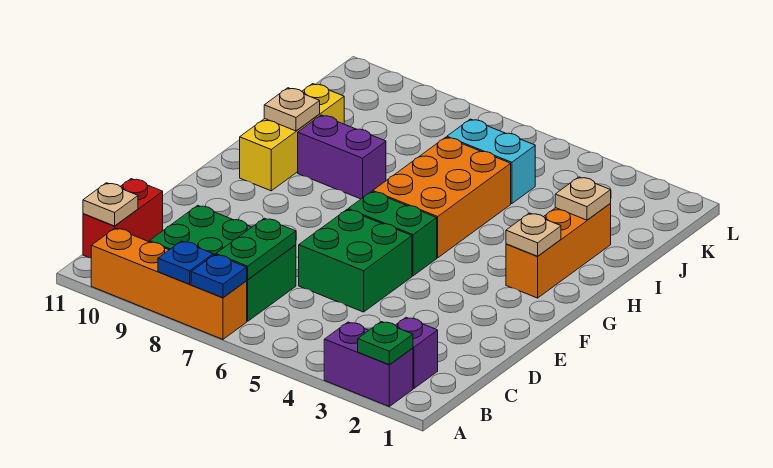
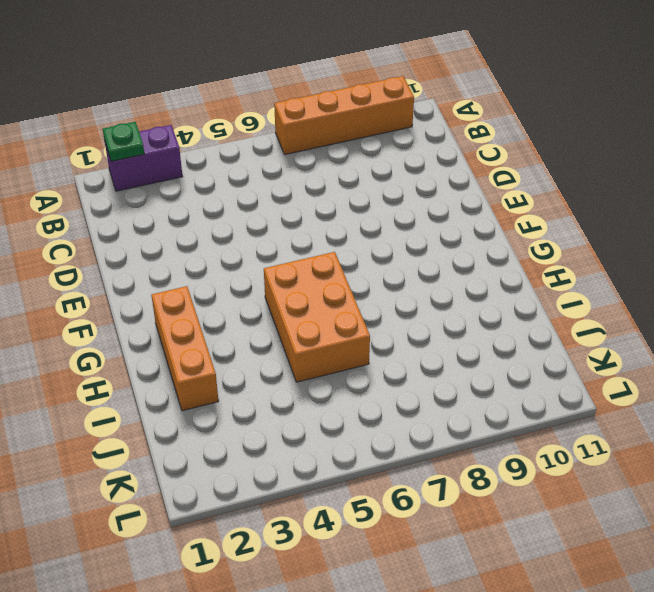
none -> purple 1x1 brick [396,317,438,388]
none -> green 2x3 brick [149,205,296,321]
none -> red 1x2 brick [83,179,163,258]

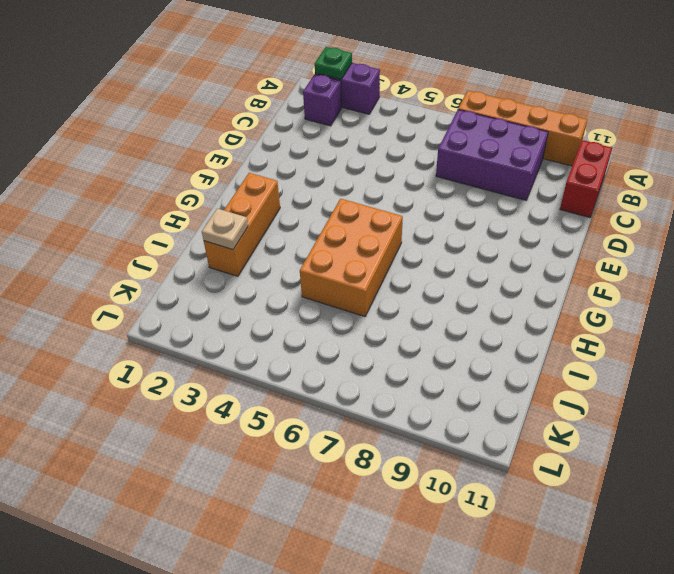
purple 2x3 brick [436,110,548,200] -> green 2x3 brick [149,205,296,321]
none -> green 2x2 brick [299,210,412,312]
none -> green 1x2 brick [348,191,437,276]
none -> yellow 1x3 brick [240,84,344,191]

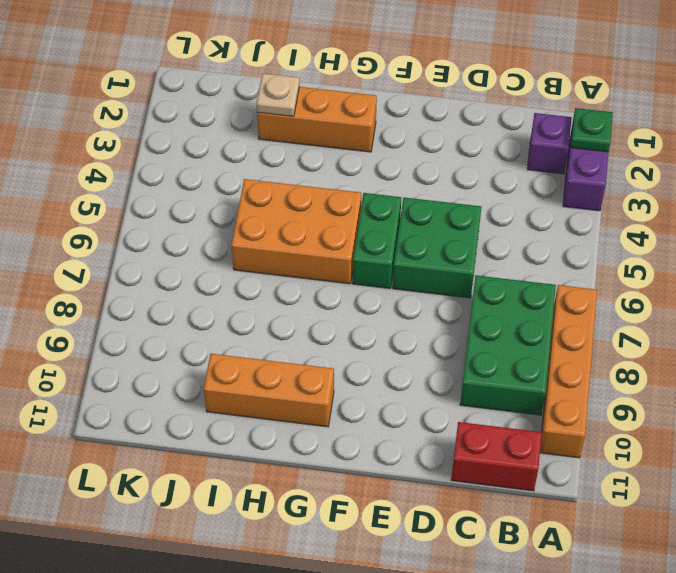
orange 1x3 brick [204,354,334,427] -> yellow 1x3 brick [240,84,344,191]
none -> purple 1x2 brick [298,115,386,199]
none -> cyan 1x2 brick [447,119,535,204]
none -> blue 1x1 plate [191,255,247,298]

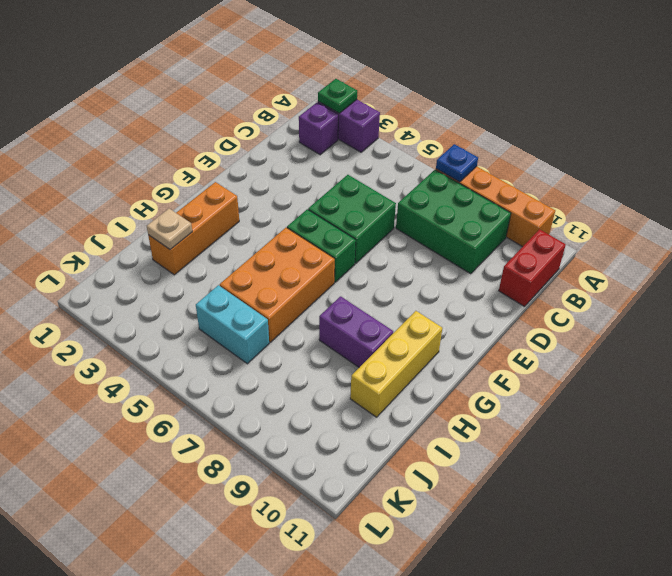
none -> blue 1x1 plate [158,241,213,284]
none -> green 1x2 plate [216,218,296,280]
none -> tan 1x1 plate [83,183,138,226]

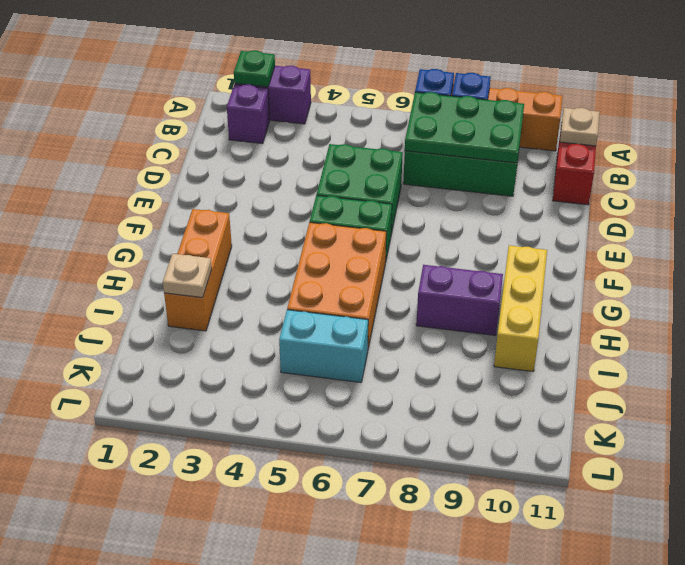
green 2x3 plate [405,92,524,163] -> green 1x2 plate [216,218,296,280]
none -> tan 1x1 plate [506,213,561,256]
none -> tan 1x1 plate [264,88,320,131]

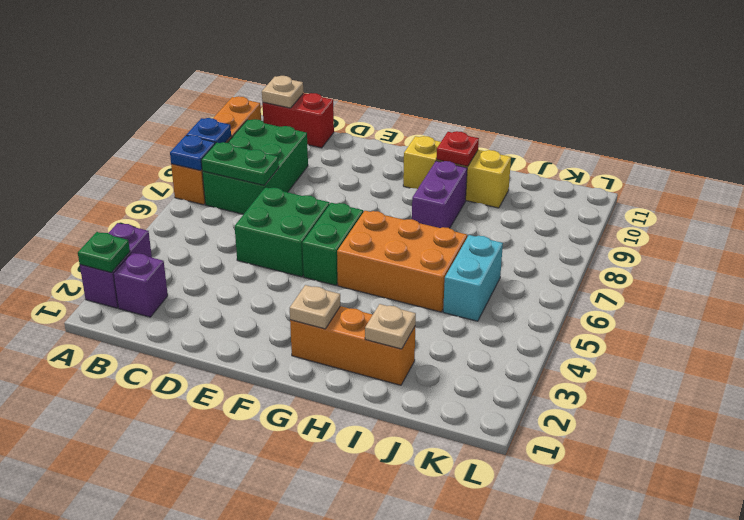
red 1x1 plate [436,131,479,166] -> tan 1x1 plate [264,88,320,131]

